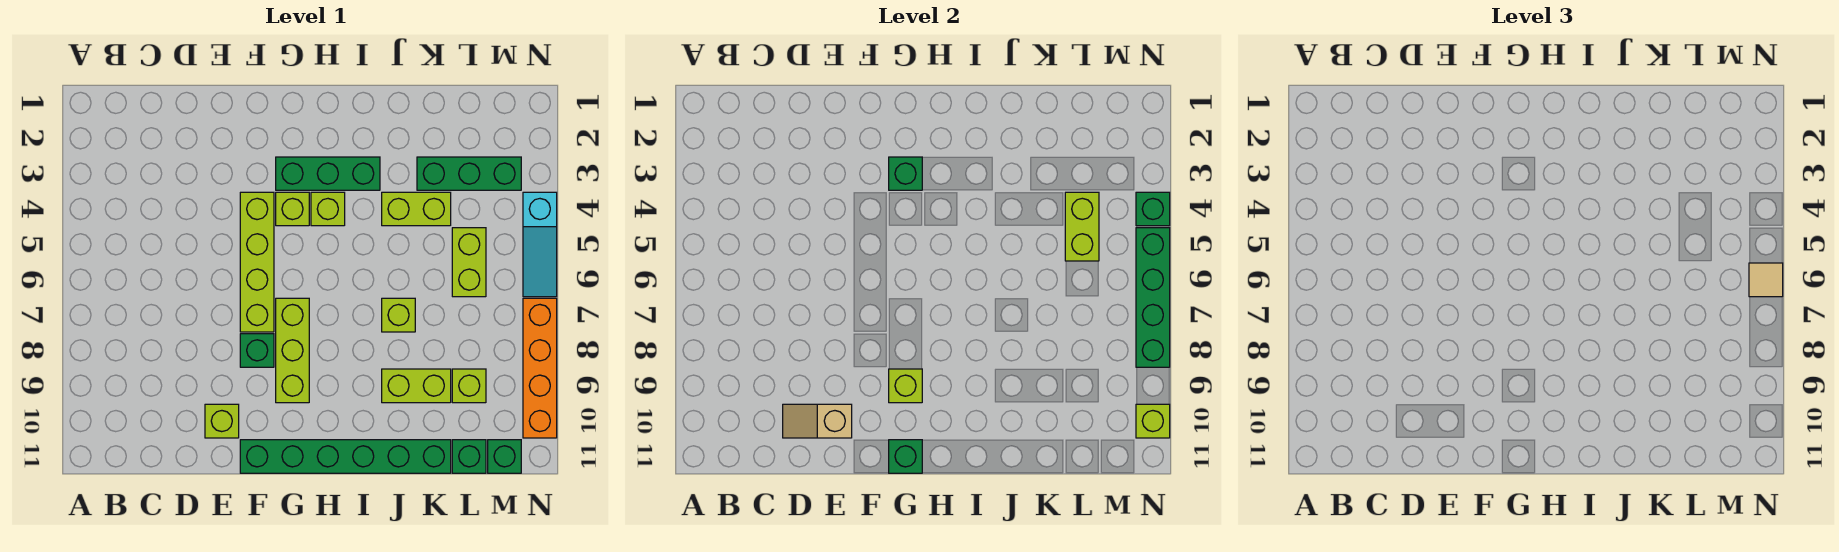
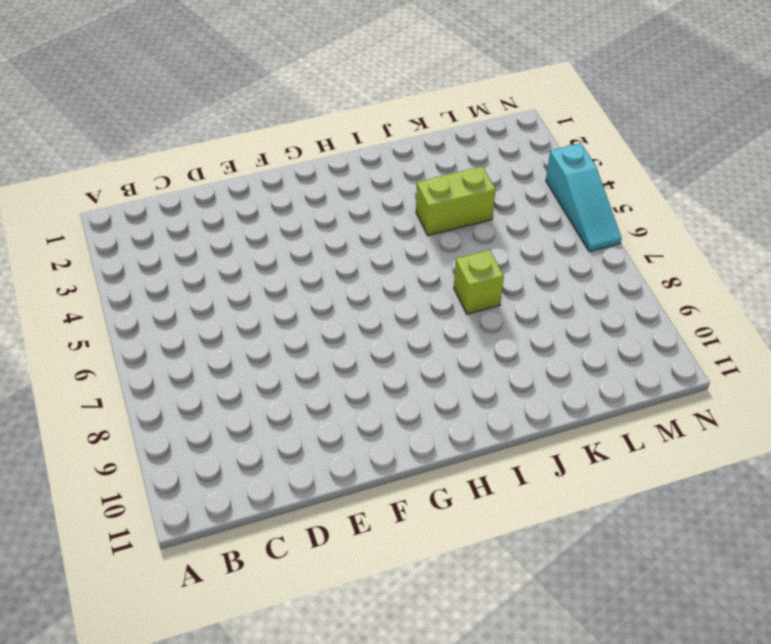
none -> lime 1x1 brick [205,404,239,438]
none -> lime 1x4 brick [240,192,274,332]
none -> green 1x1 brick [240,334,274,367]

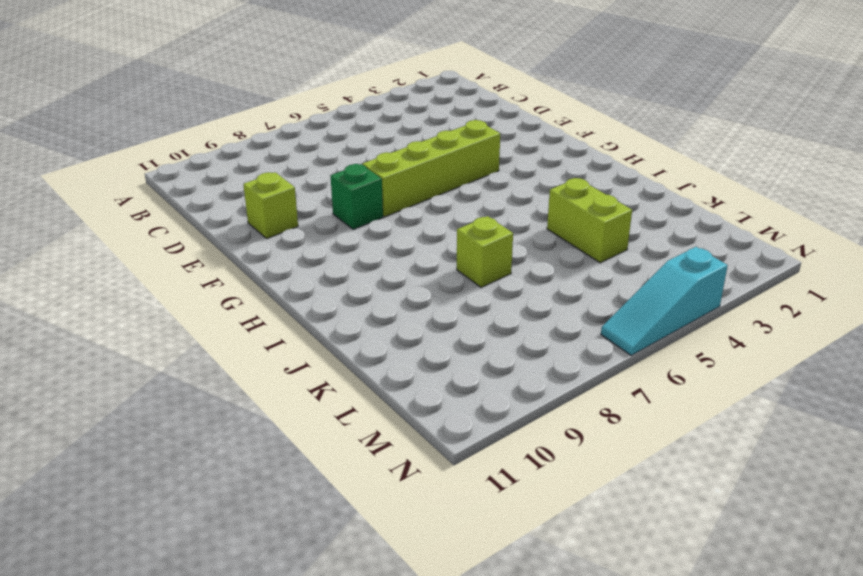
none -> green 1x6 brick [240,440,451,473]
none -> green 1x3 brick [276,157,380,190]
none -> lime 1x1 brick [276,192,309,226]

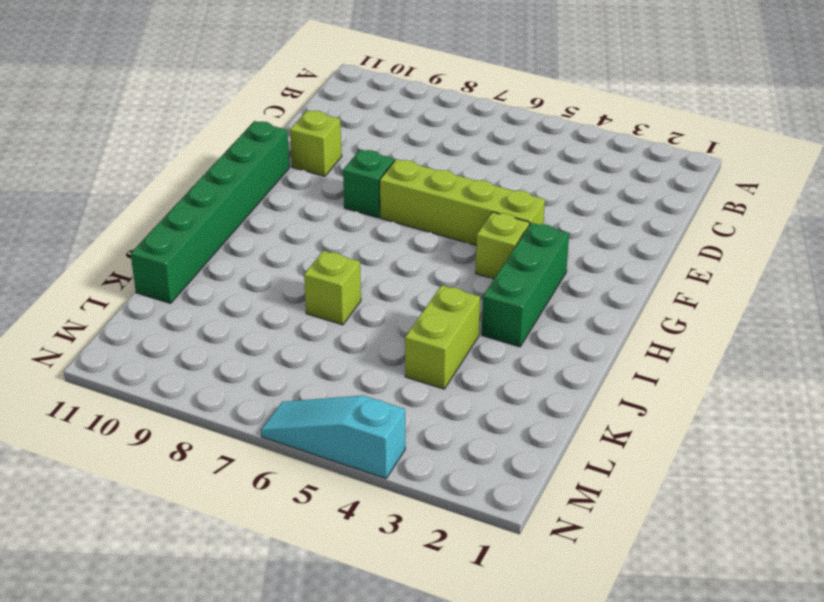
none -> lime 1x3 brick [276,298,309,403]
none -> lime 1x1 brick [311,192,345,226]
none -> lime 1x2 brick [382,369,451,403]

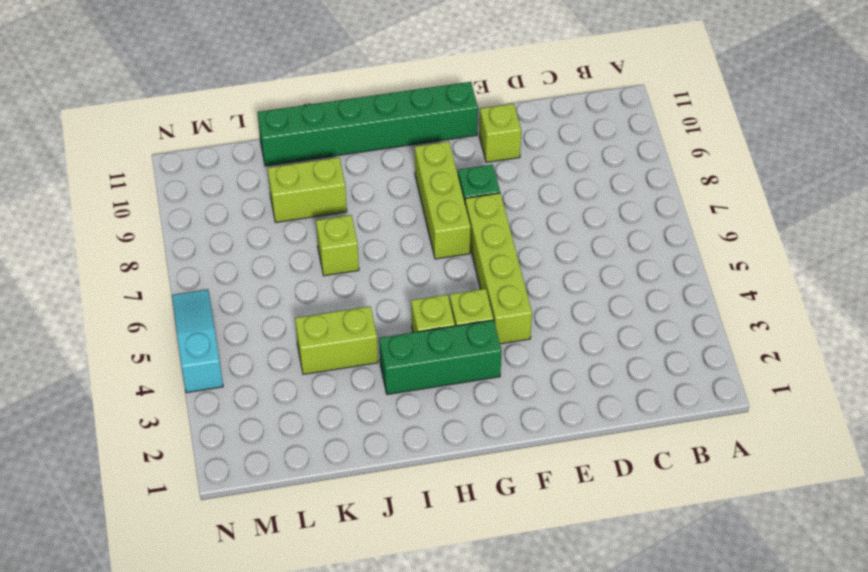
none -> green 1x3 brick [417,157,521,190]
none -> lime 1x2 brick [452,228,486,297]
none -> lime 1x1 brick [452,369,486,403]

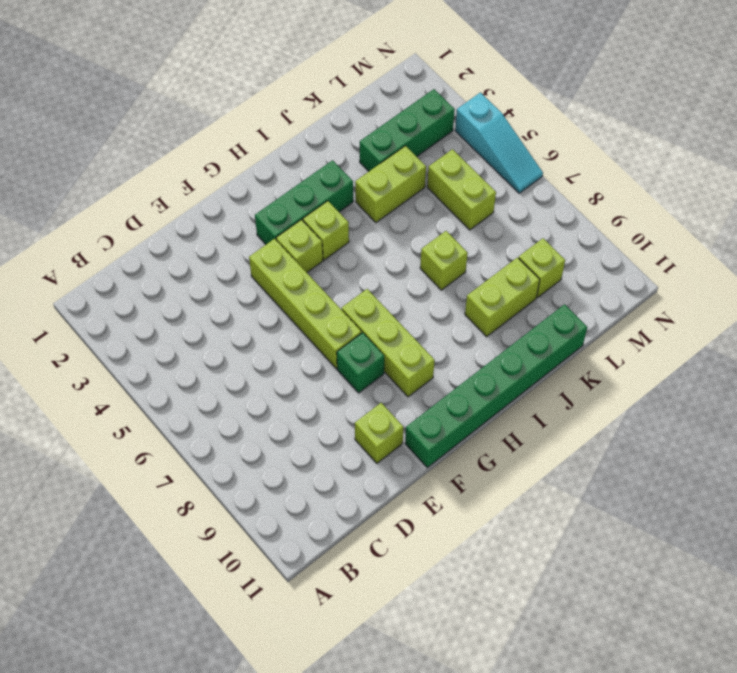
none -> green 1x1 brick [452,440,486,473]
none -> green 1x1 brick [488,440,521,473]
none -> orange 1x4 brick [523,298,557,438]

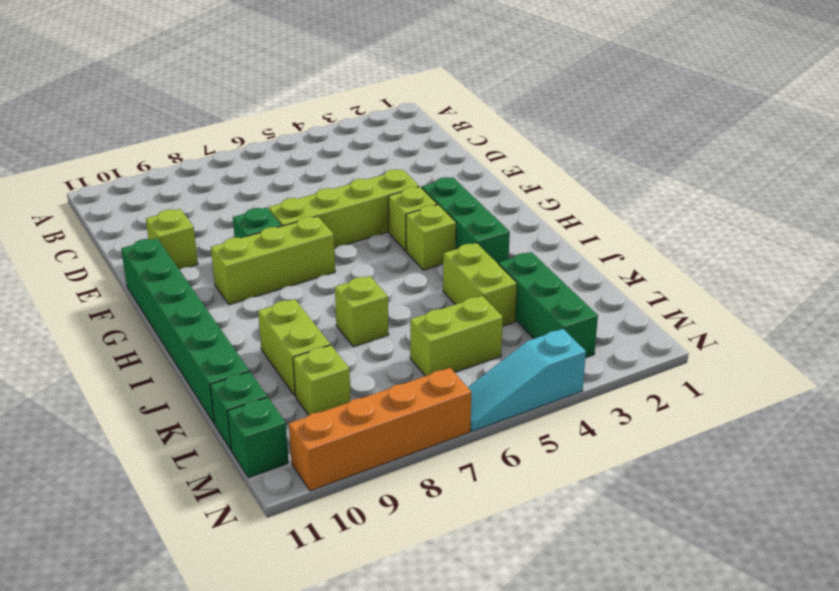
none -> tan 1x2 slope [783,404,852,438]
none -> green 1x1 brick [889,157,922,190]
none -> lime 1x1 brick [889,369,922,403]

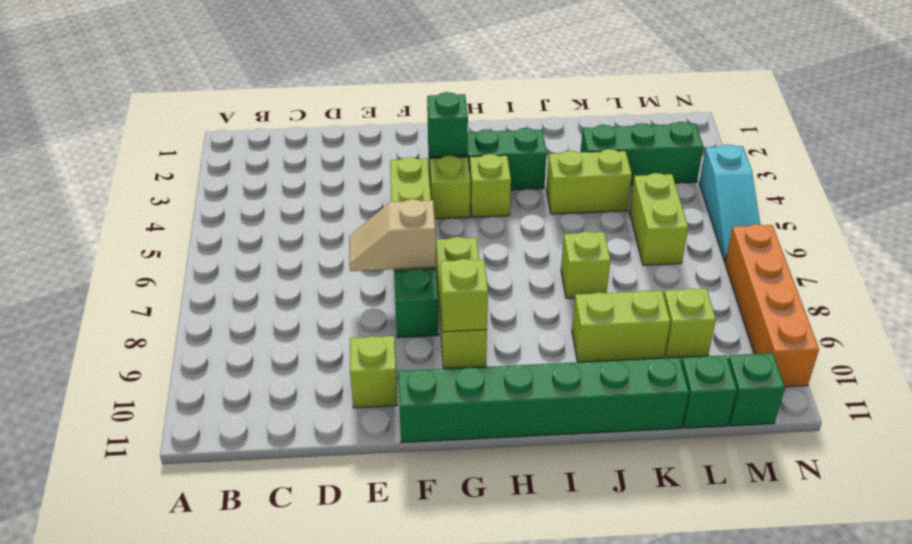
tan 1x2 slope [349,199,436,271] -> tan 1x2 slope moved to [783,404,852,438]
none -> green 1x1 brick [889,440,922,473]
none -> lime 1x2 brick [1065,192,1099,261]
none -> green 1x1 brick [1136,192,1170,226]

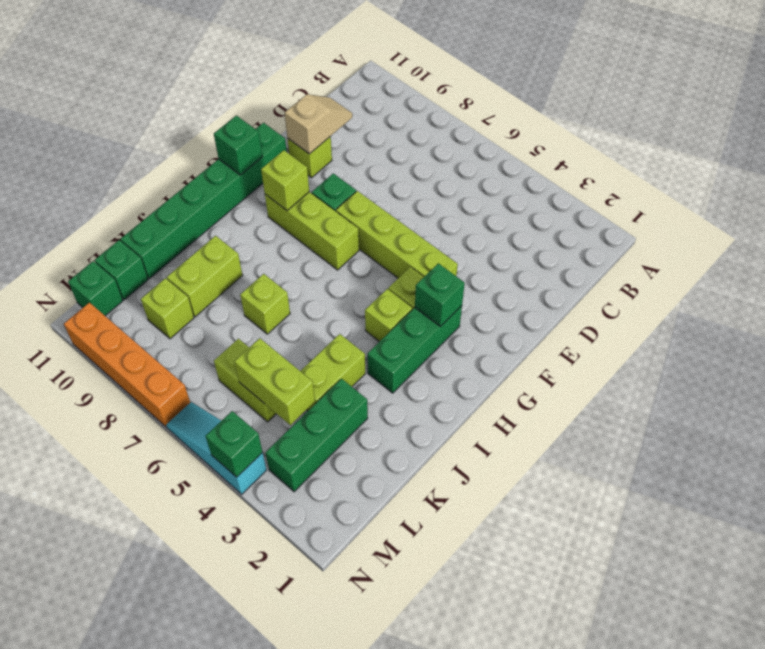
none -> green 1x4 brick [1136,228,1170,367]
none -> lime 1x1 brick [1136,404,1170,438]
none -> tan 1x1 tile [1749,263,1783,297]

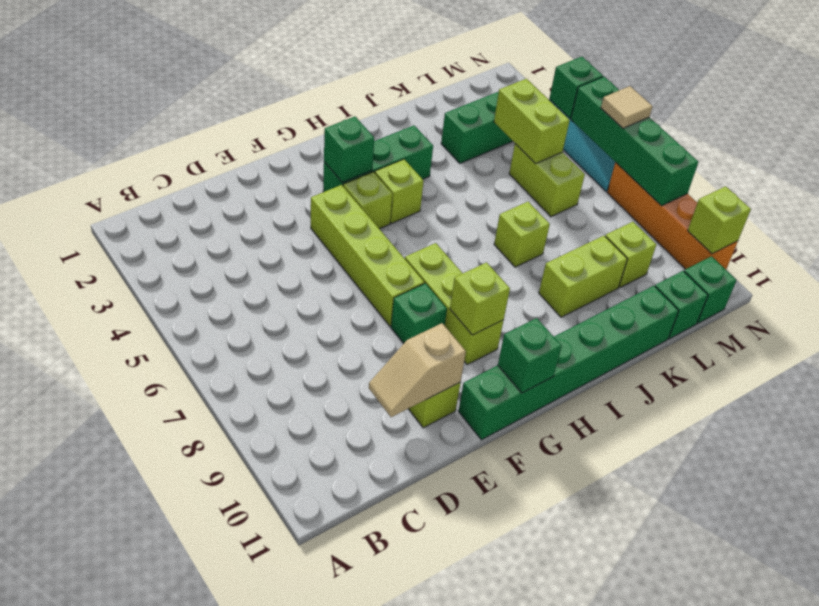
none -> lime 1x2 brick [382,192,451,226]

